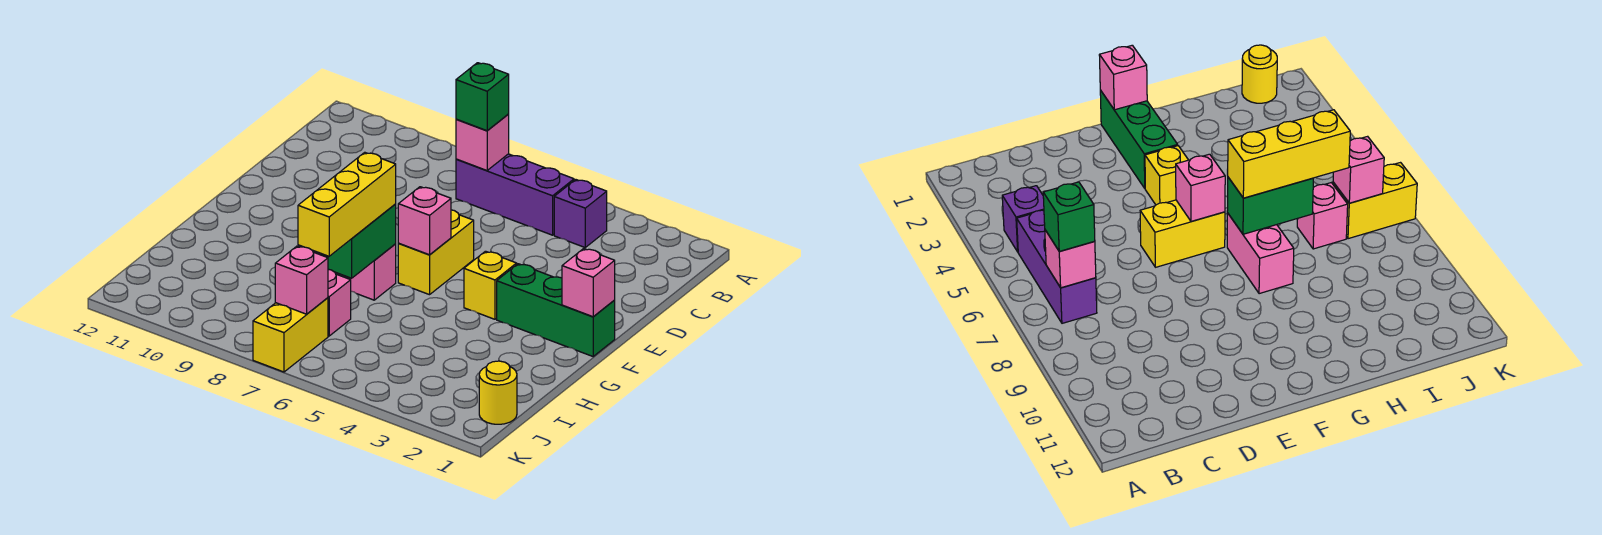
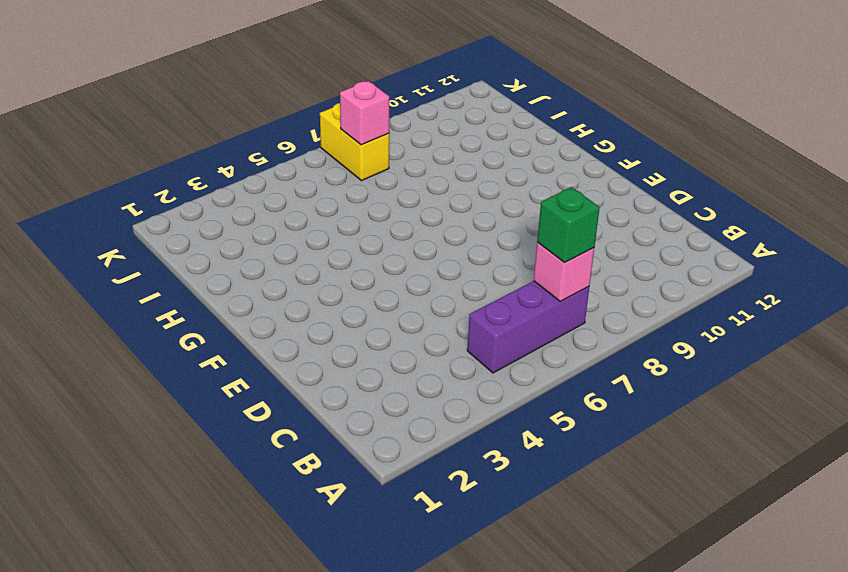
none -> purple 1x1 brick [554,180,607,247]
none -> yellow 1x2 brick [398,210,474,295]
none -> green 1x3 brick [497,264,615,356]

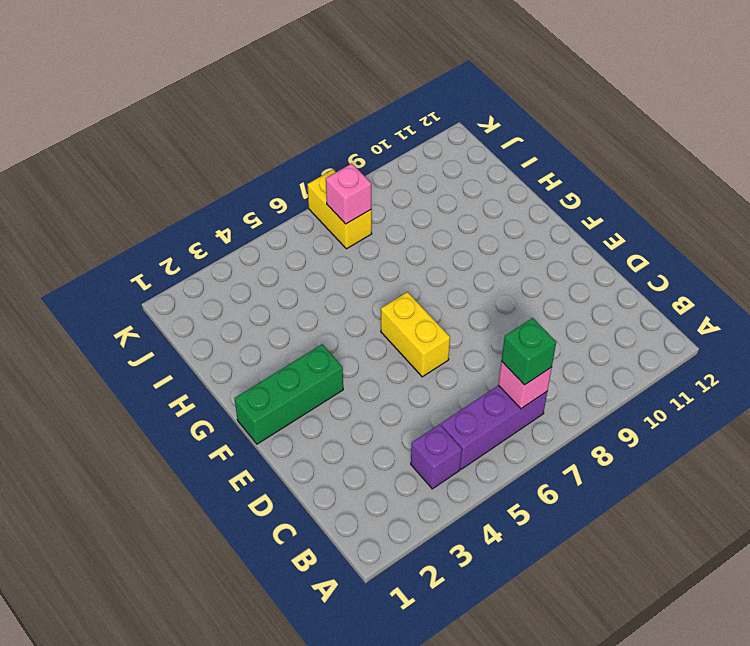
none -> yellow 1x1 brick [464,251,517,319]
none -> pink 1x2 brick [312,244,396,300]
none -> pink 1x1 brick [328,269,351,336]

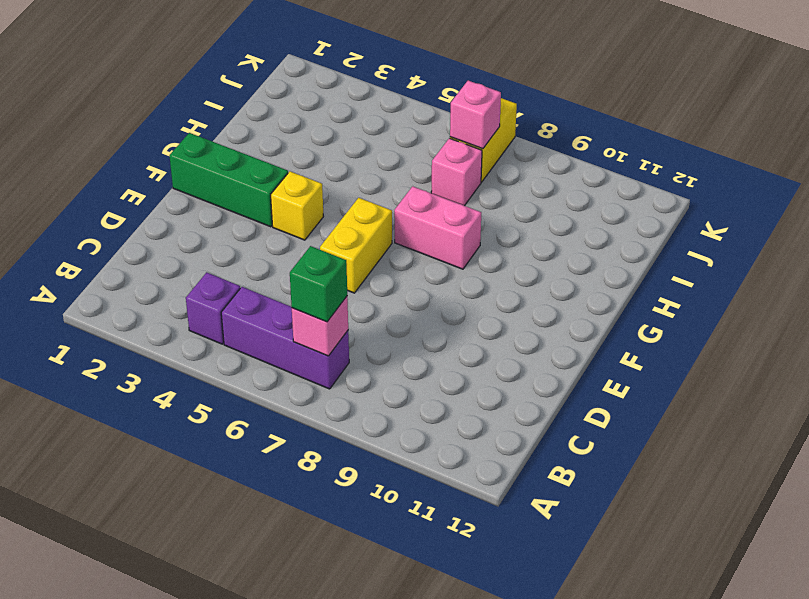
none -> yellow 1x1 round brick [479,361,517,424]
none -> pink 1x1 brick [562,249,615,317]
none -> pink 1x1 brick [398,187,451,255]

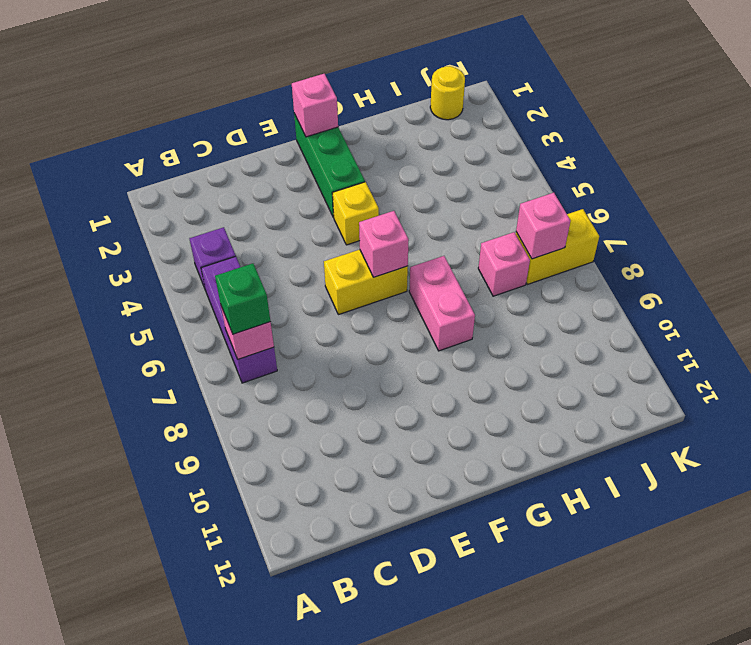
none -> green 1x2 brick [321,204,396,278]
none -> yellow 1x3 brick [298,152,396,256]

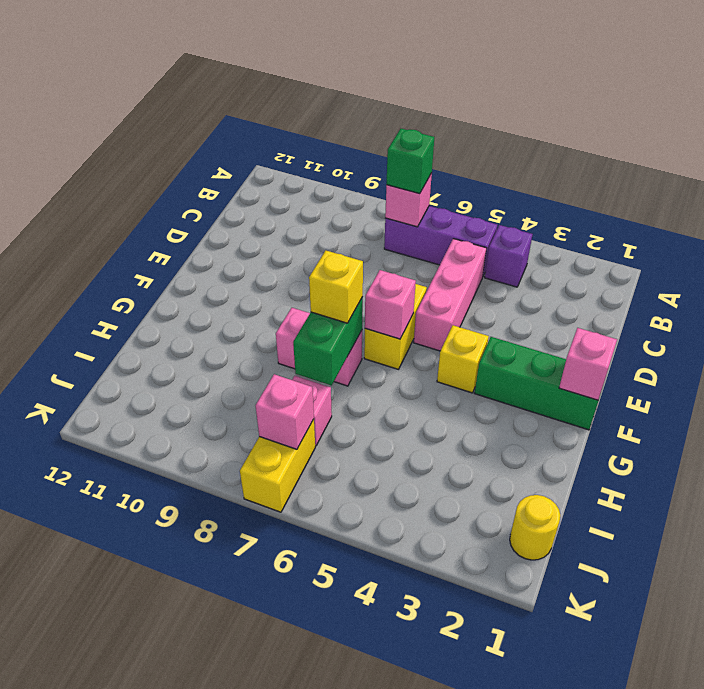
pink 1x3 brick [414,239,487,351] -> none
yellow 1x1 brick [309,251,363,323] -> yellow 1x3 brick [298,152,396,256]

